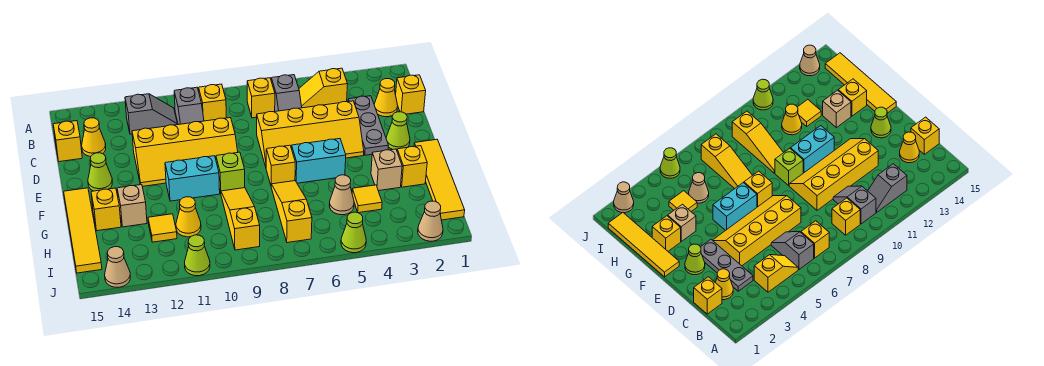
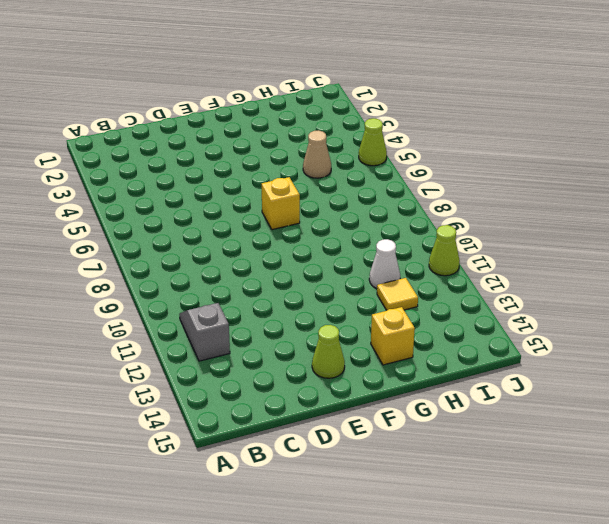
white 1x1 cone [369,239,400,289] -> yellow 1x1 cone [176,197,201,237]
none -> yellow 1x2 slope [299,68,348,108]
none -> grey 1x2 slope [271,75,302,111]
none -> yellow 1x1 brick [247,78,275,118]
none -> yellow 1x1 brick [199,84,226,121]

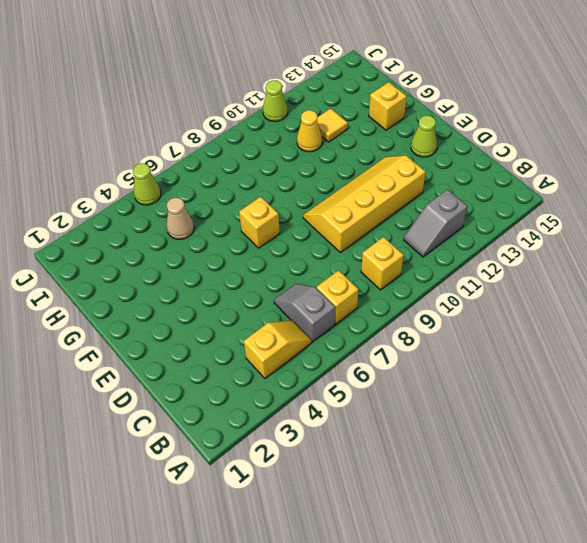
none -> grey 1x2 slope [174,87,204,125]
none -> yellow 1x1 brick [396,75,426,114]
none -> yellow 1x1 cone [374,79,398,117]
none -> grey 1x3 plate [348,96,388,155]

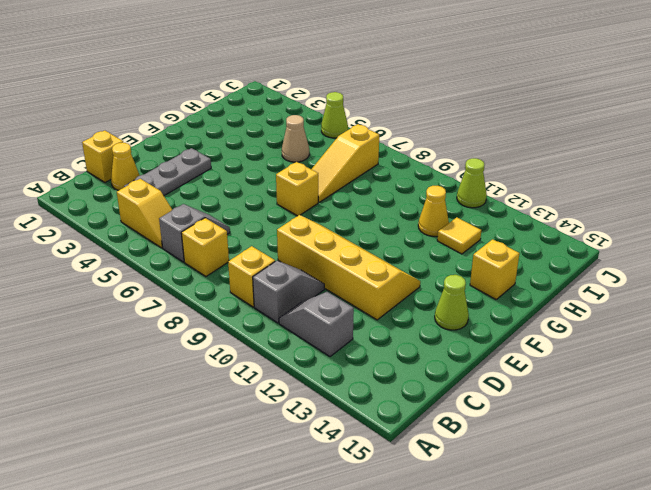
none -> yellow 1x1 cone [82,118,106,157]
none -> yellow 1x1 brick [53,121,82,162]
none -> yellow 2x4 slope [257,101,364,167]
none -> lime 1x1 cone [386,112,410,150]

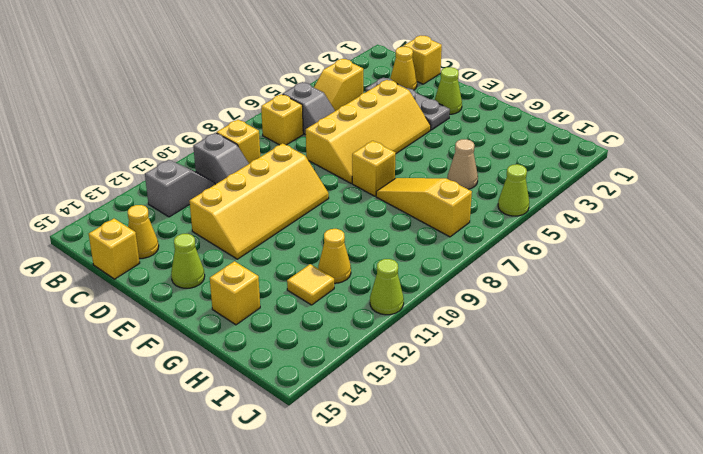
none -> yellow 1x4 tile [414,139,465,220]
none -> cyan 1x2 brick [292,139,346,183]
none -> lime 1x1 brick [216,152,245,193]
none -> cyan 1x2 brick [165,156,220,201]

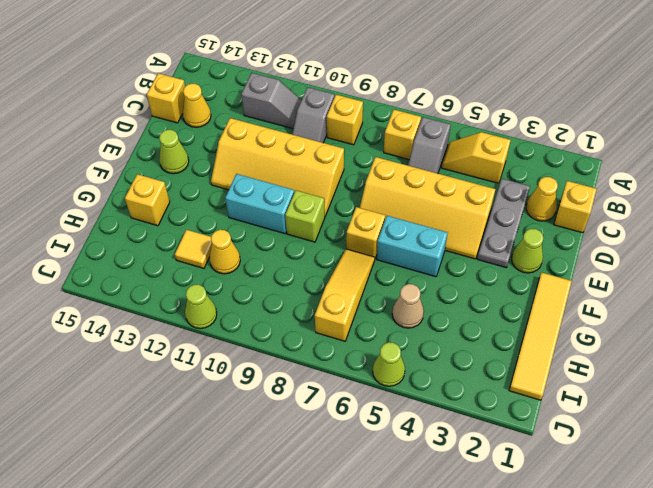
none -> yellow 1x4 tile [64,188,102,273]
none -> yellow 1x1 brick [397,146,427,187]
none -> tan 1x1 brick [371,149,402,191]
none -> yellow 1x3 slope [221,188,260,250]

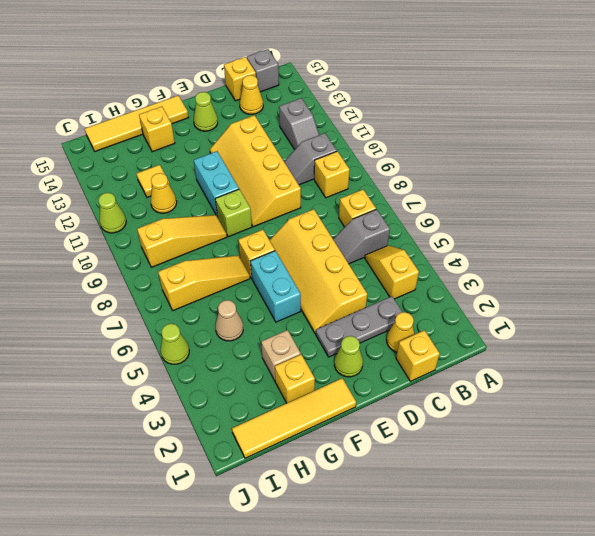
grey 1x1 brick [247,49,279,92] -> none
none -> tan 1x1 brick [117,184,147,227]
none -> yellow 1x1 tile [352,185,382,213]
none -> tan 1x1 cone [418,201,443,241]
none -> tan 1x1 cone [105,247,130,287]

